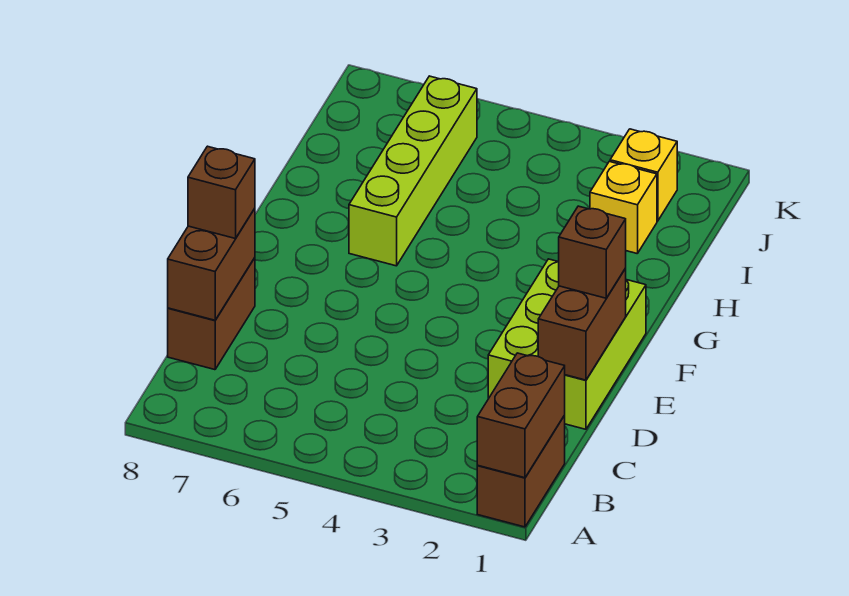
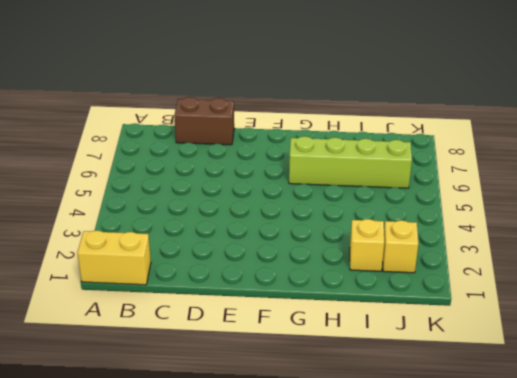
yellow 1x2 brick [77,230,151,285] -> brown 1x2 brick [477,416,565,527]
none -> lime 2x3 brick [488,259,646,429]
none -> brown 1x2 brick [477,353,565,478]

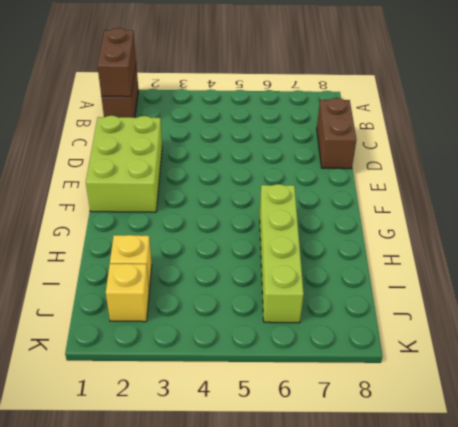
none -> brown 1x2 brick [168,209,255,320]
none -> brown 1x2 brick [538,269,626,380]

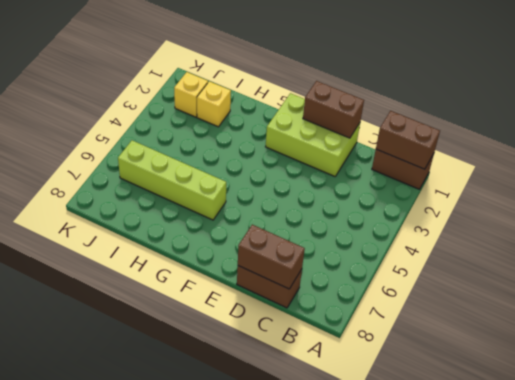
none -> brown 1x1 brick [188,146,255,239]
none -> brown 1x1 brick [559,206,626,298]

